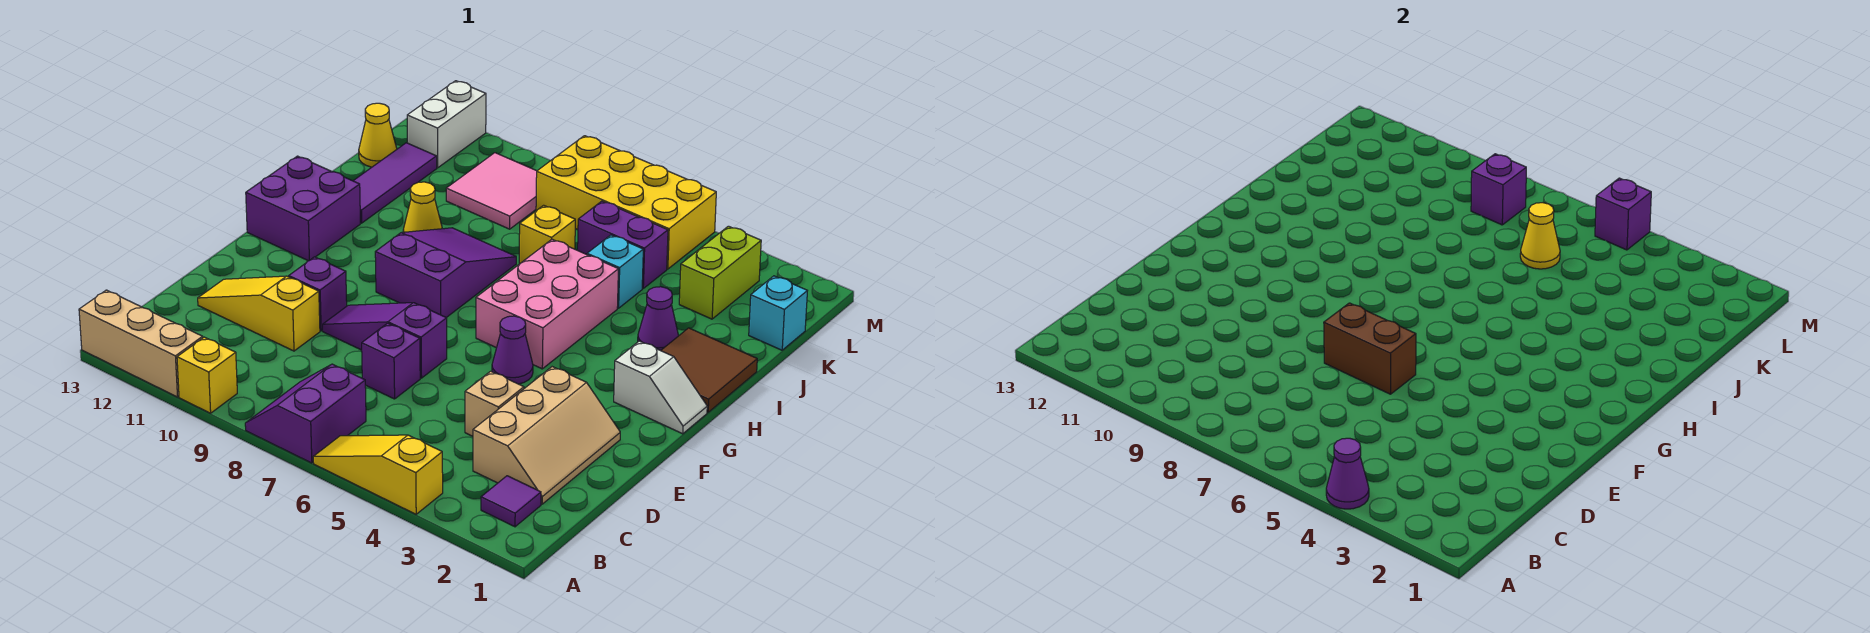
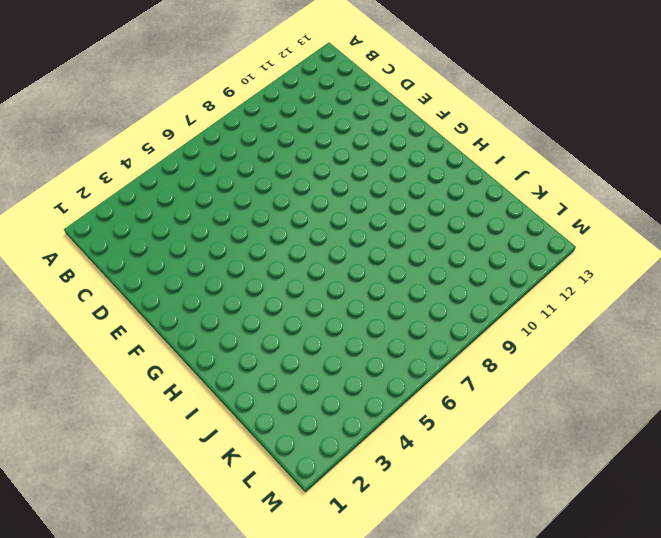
none -> yellow 1x3 slope [313,435,443,514]
none -> purple 2x2 slope [245,364,366,463]
none -> yellow 1x1 brick [177,337,237,413]
none -> tan 1x3 brick [79,290,203,397]

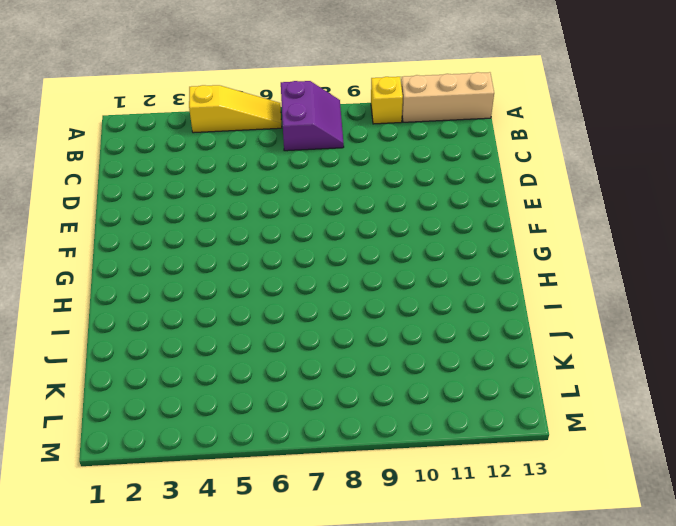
none -> purple 1x1 tile [481,476,541,527]
none -> tan 2x3 slope [473,367,620,504]
none -> tan 1x1 brick [465,371,524,436]
none -> purple 1x1 brick [362,323,420,399]

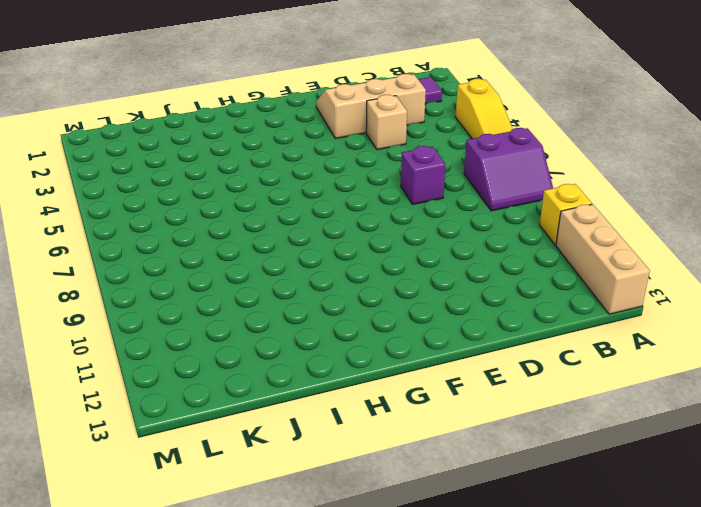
none -> yellow 1x3 slope [198,276,320,351]
none -> purple 1x3 slope [323,303,447,378]
none -> purple 1x1 brick [289,257,347,331]
none -> purple 1x1 cone [492,316,533,384]

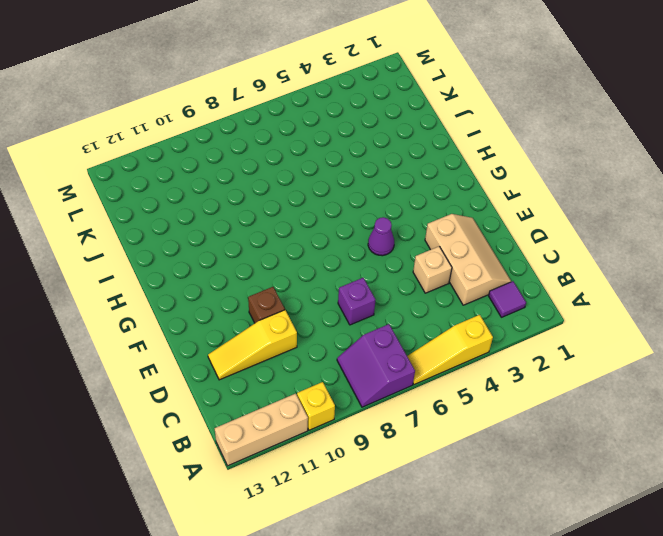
brown 1x1 brick [248,287,285,323] -> purple 1x1 brick [289,257,347,331]
none -> purple 1x3 slope [323,303,447,378]
none -> white 1x2 slope [614,341,707,434]
none -> pink 2x3 brick [476,239,618,369]
none -> purple 2x3 slope [375,228,516,318]

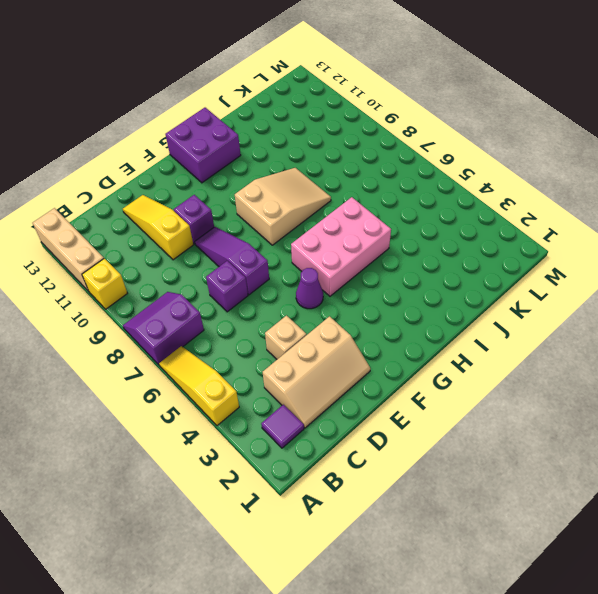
tan 2x3 slope [235,168,331,245] -> purple 2x3 slope [375,228,516,318]
none -> white 1x2 slope [614,341,707,434]
none -> brown 2x2 tile [661,328,757,412]
none -> purple 1x1 cone [638,287,678,351]
none -> yellow 1x1 cone [403,182,442,232]

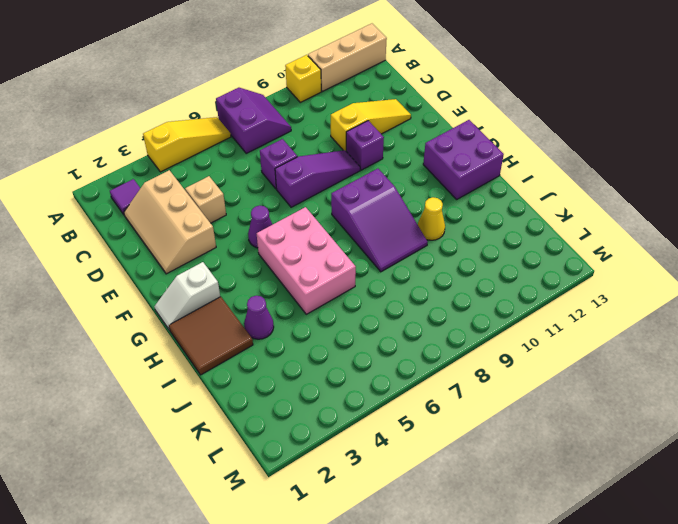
none -> purple 1x3 tile [353,143,437,223]
none -> cyan 1x1 brick [587,235,643,308]
none -> yellow 1x1 brick [519,205,575,264]
none -> cyan 1x1 brick [749,276,807,350]

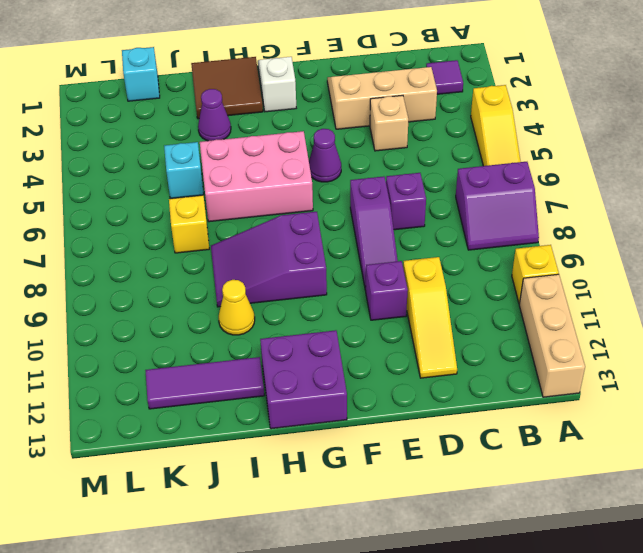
none -> lime 1x2 brick [679,226,761,319]
none -> purple 1x2 brick [578,201,668,288]
none -> pink 2x2 tile [446,153,537,229]
none -> yellow 1x1 cone [359,103,397,167]

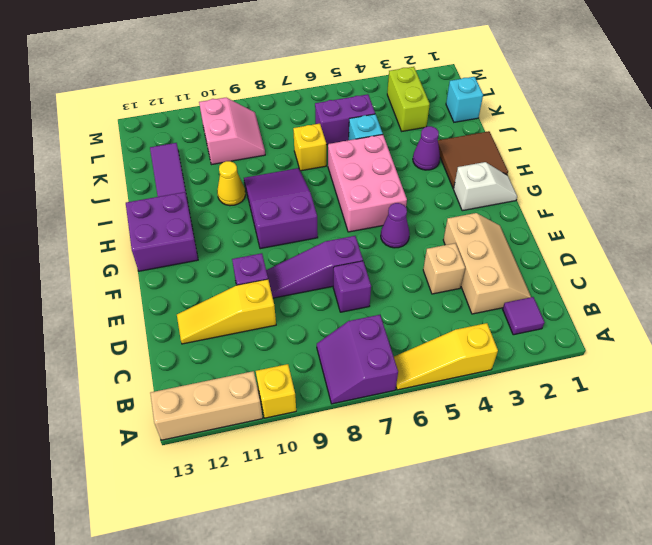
pink 2x2 slope [199,98,265,165] -> pink 2x2 tile [446,153,537,229]
none -> yellow 1x1 cone [359,103,397,167]
none -> yellow 2x4 brick [536,136,716,269]
none -> white 1x2 brick [407,81,486,168]
none -> purple 1x1 cone [1326,438,1369,509]

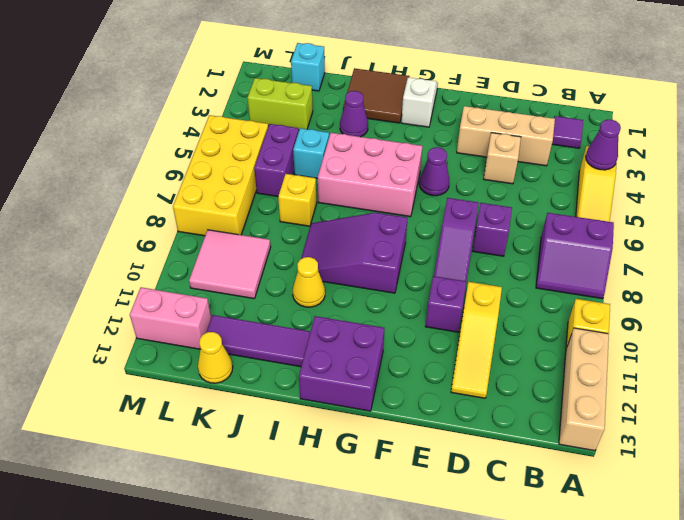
pink 1x2 brick [130,287,211,349] -> white 1x2 brick [407,81,486,168]
none -> brown 1x2 brick [1324,303,1416,394]
none -> yellow 1x1 cone [1520,203,1560,269]
none -> purple 1x1 brick [1471,154,1526,225]
none -> purple 1x1 brick [1595,178,1651,250]

